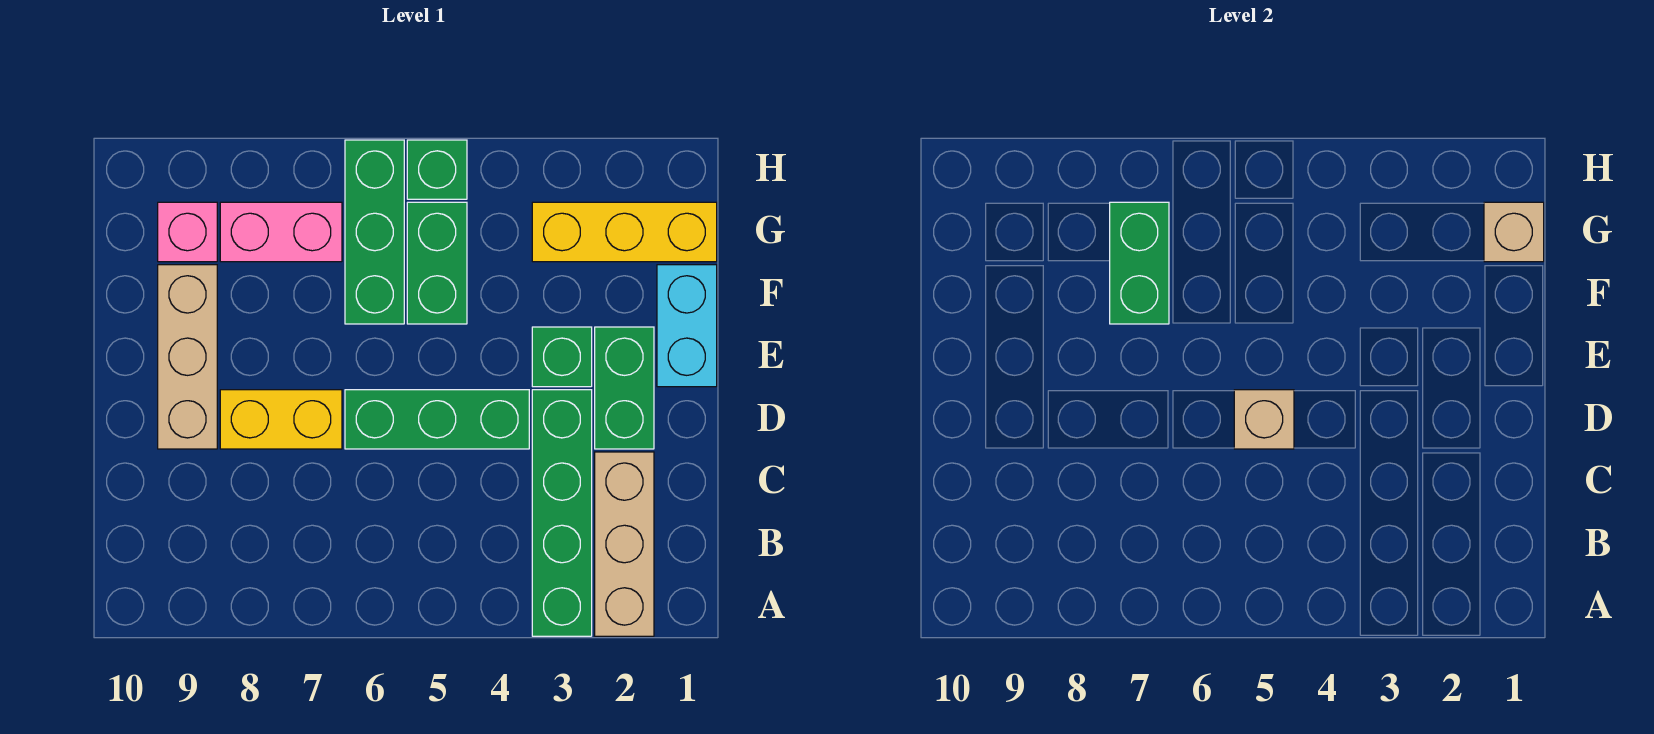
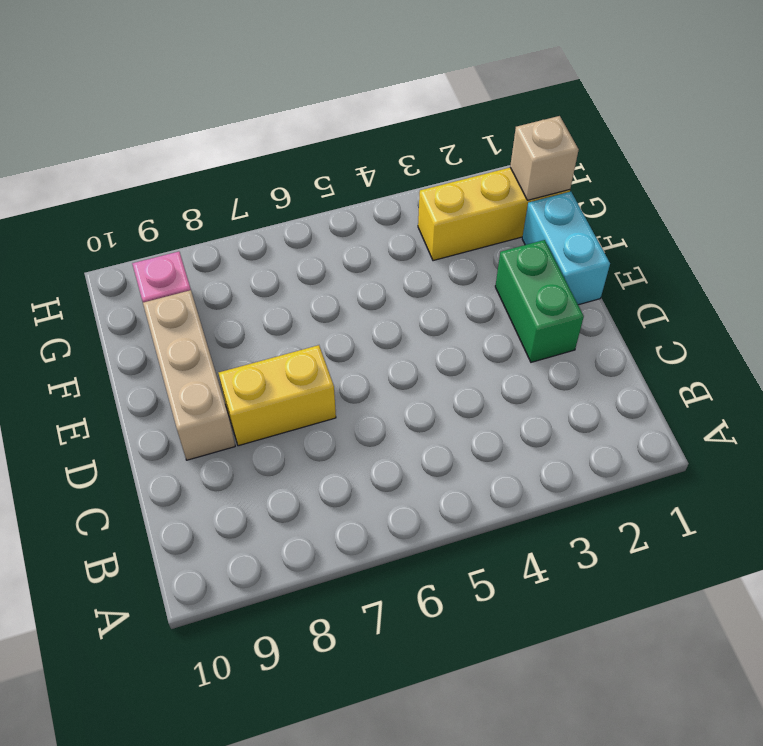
none -> tan 1x3 brick [595,452,654,636]
none -> green 1x4 brick [532,390,592,636]
none -> green 1x3 brick [345,390,529,449]

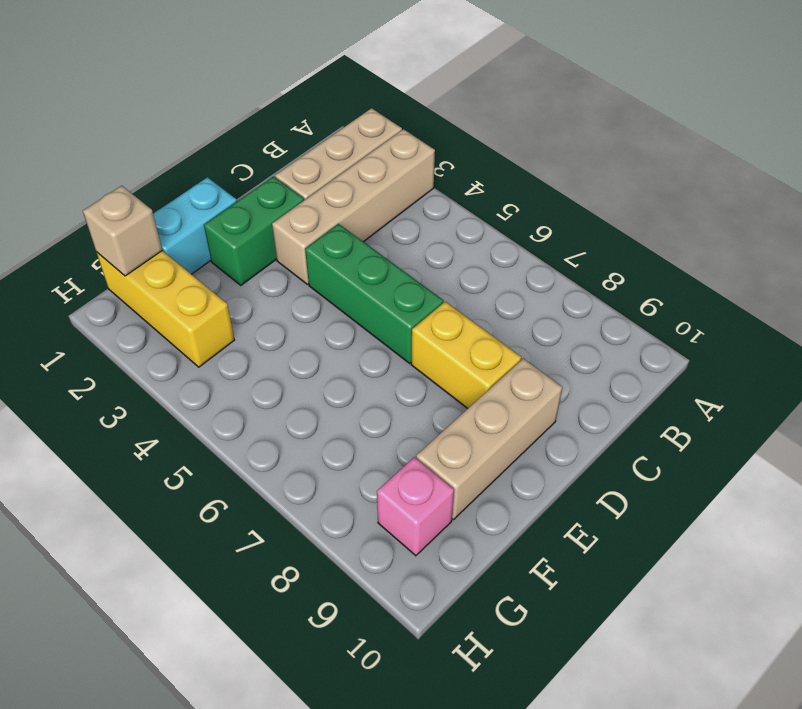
tan 1x4 brick [272,129,435,284] -> green 1x4 brick [532,390,592,636]
none -> green 1x1 brick [532,327,592,387]
none -> green 1x2 brick [407,202,467,324]
none -> green 1x3 brick [345,140,404,324]

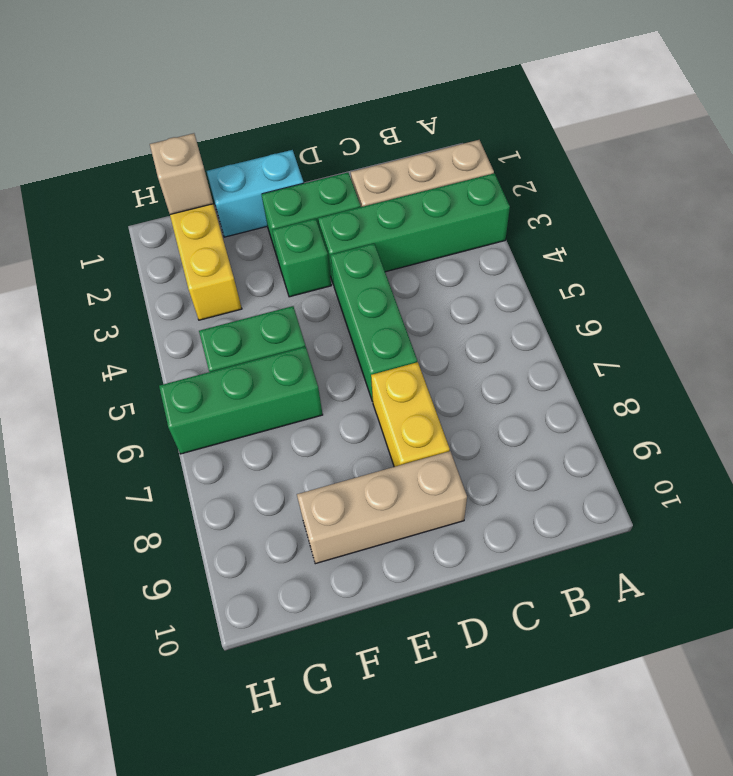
none -> pink 1x2 brick [220,202,342,262]
none -> pink 1x1 brick [158,202,217,262]
none -> green 1x1 brick [407,140,467,199]

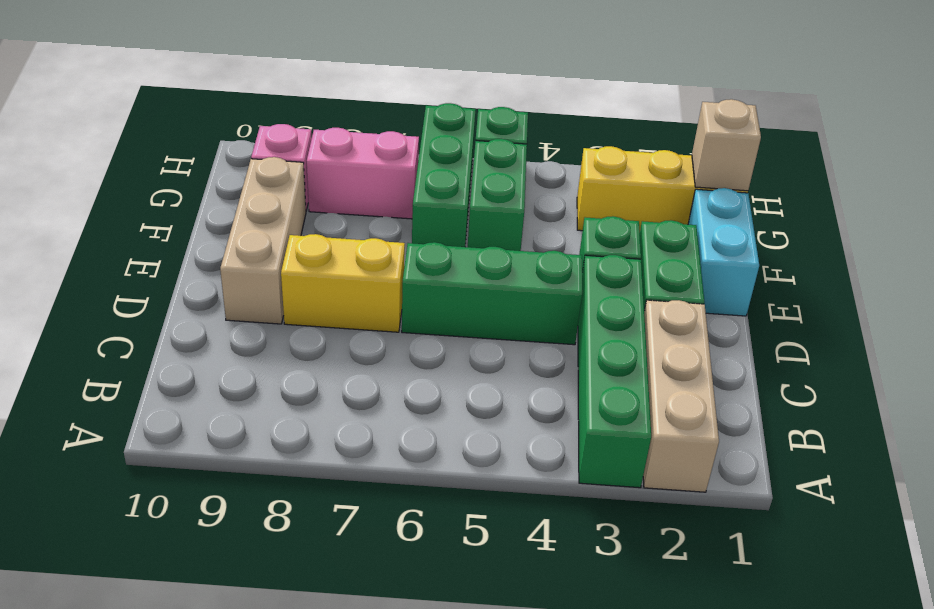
none -> tan 1x1 brick [1234,390,1294,449]
none -> green 1x2 brick [1110,202,1169,324]

